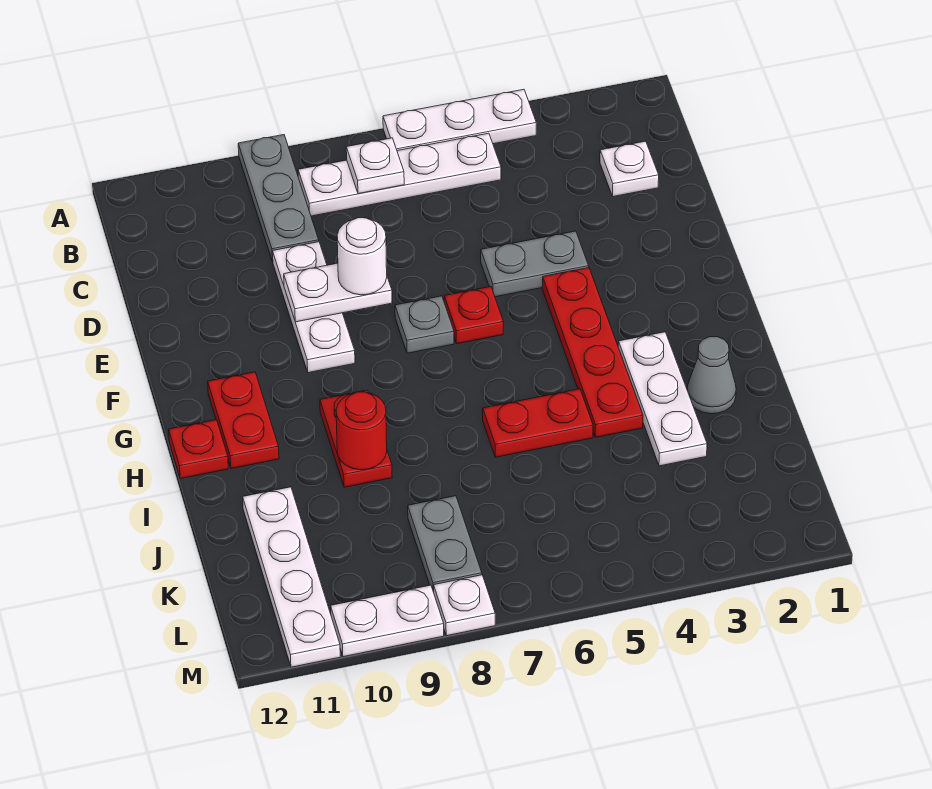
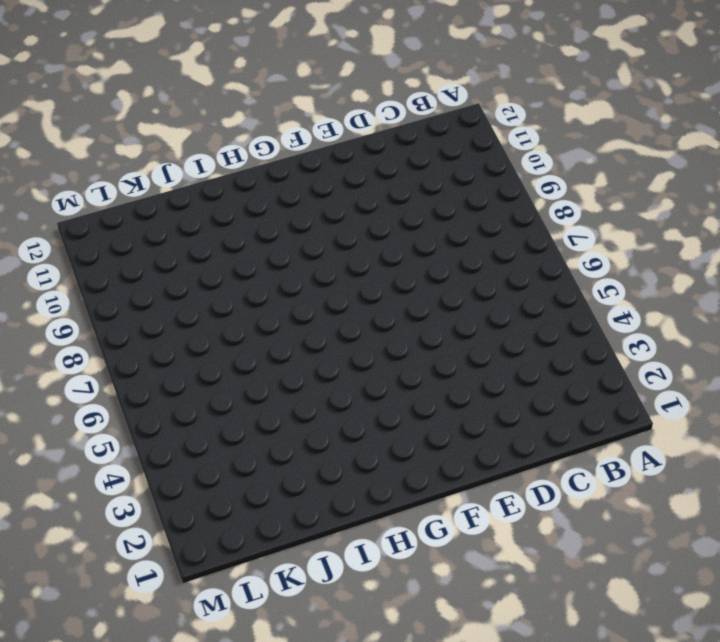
none -> white 1x3 plate [383,89,536,151]
none -> grey 1x3 plate [238,135,319,262]
none -> white 1x4 plate [298,133,501,216]

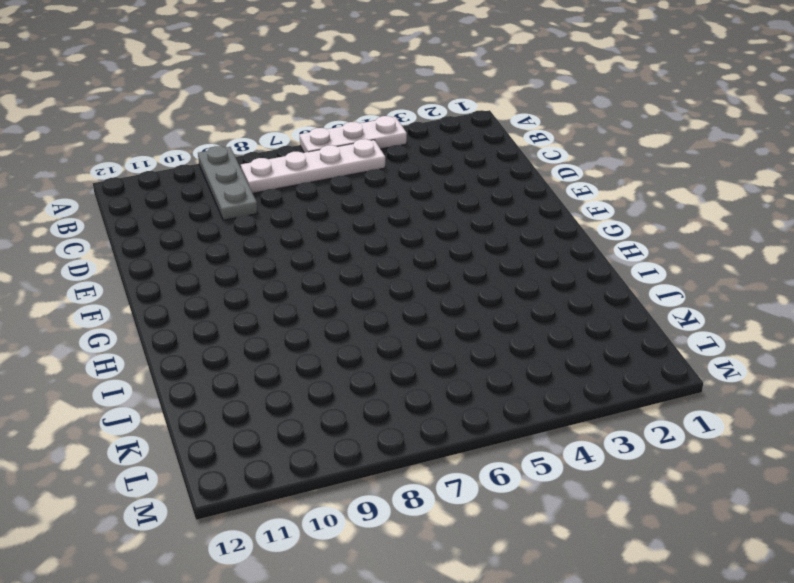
none -> white 1x1 plate [600,141,659,197]
none -> white 1x3 plate [273,242,355,373]
none -> grey 1x2 plate [481,231,589,297]

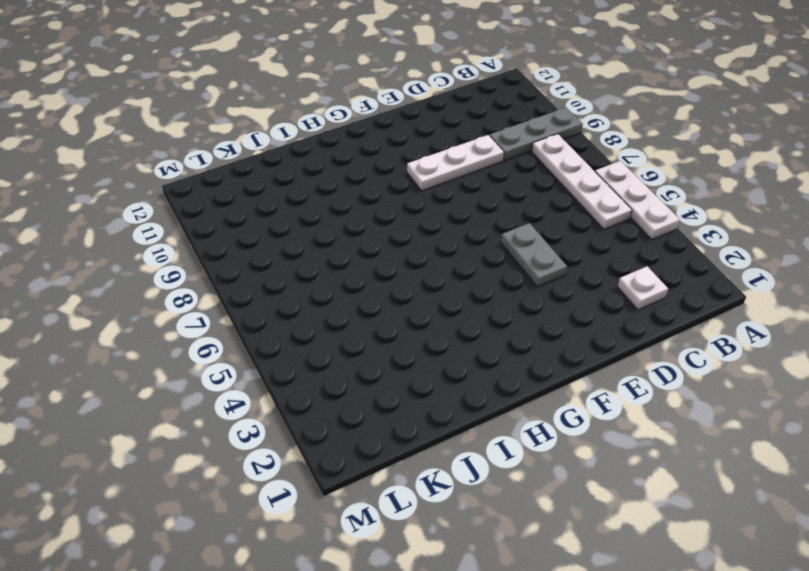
none -> red 1x4 plate [542,268,643,437]
none -> red 1x1 plate [444,287,504,344]
none -> grey 1x1 plate [395,296,454,353]

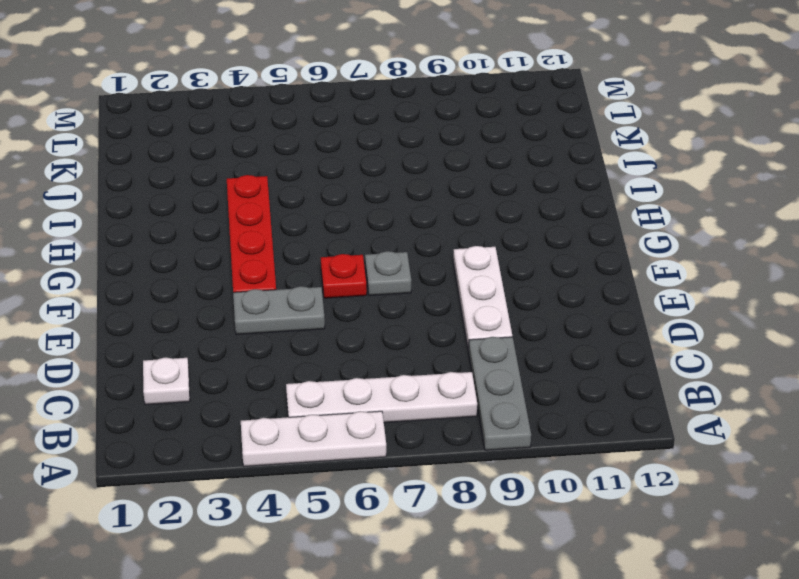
none -> red 1x2 plate [208,372,279,469]
none -> white 1x3 plate [618,332,707,466]
none -> red 1x2 plate [320,390,392,487]

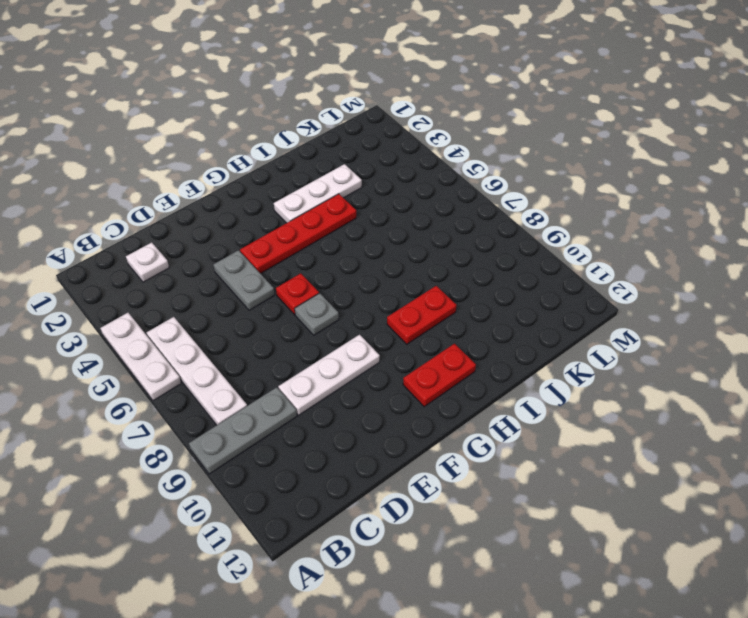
none -> red 1x1 plate [169,420,228,479]
none -> grey 1x1 cone [687,337,736,414]
none -> red 1x2 plate [483,389,593,457]

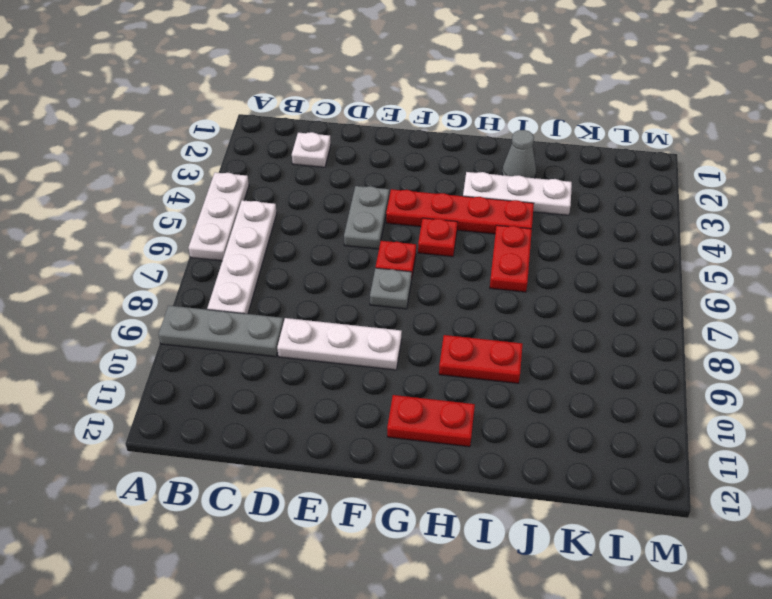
red 1x1 plate [418,218,457,257] -> red 1x1 plate moved to [169,420,228,479]
none -> white 1x4 plate [243,487,340,667]
none -> grey 1x2 plate [408,496,482,592]
none -> white 1x1 plate [434,575,495,636]

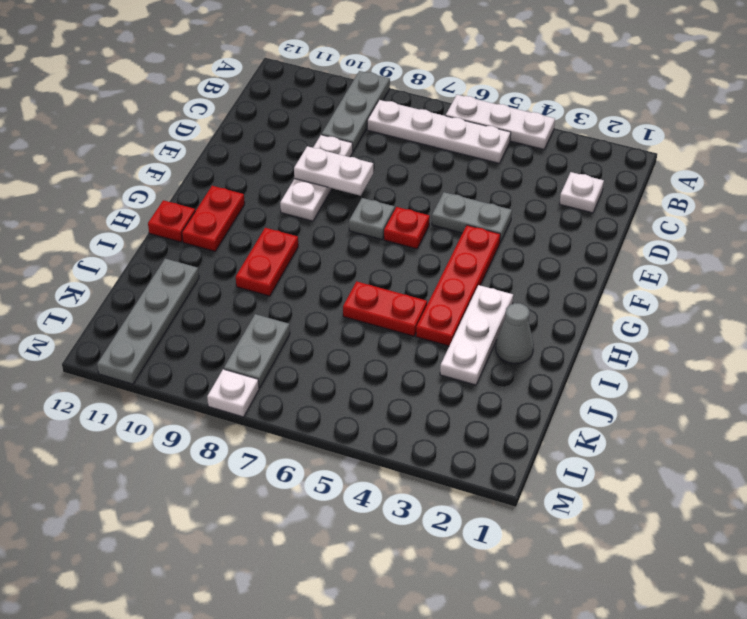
grey 1x4 plate [97,259,199,384] -> white 1x4 plate [243,487,340,667]
none -> white 1x2 plate [331,585,444,657]
none -> white 1x1 plate [346,138,404,194]
none -> red 1x1 round brick [336,392,387,470]

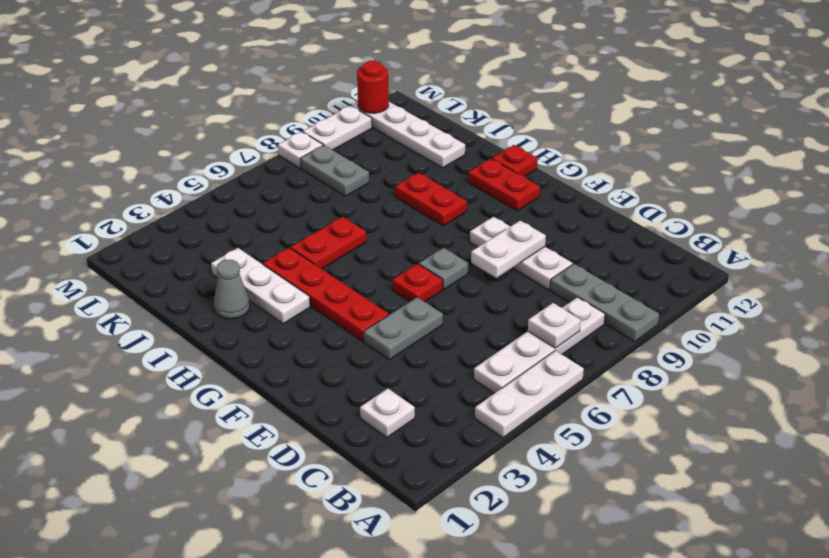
red 1x1 round brick [357,61,389,113] -> red 1x1 round brick moved to [336,392,387,470]
none -> white 1x1 round brick [337,218,387,295]

